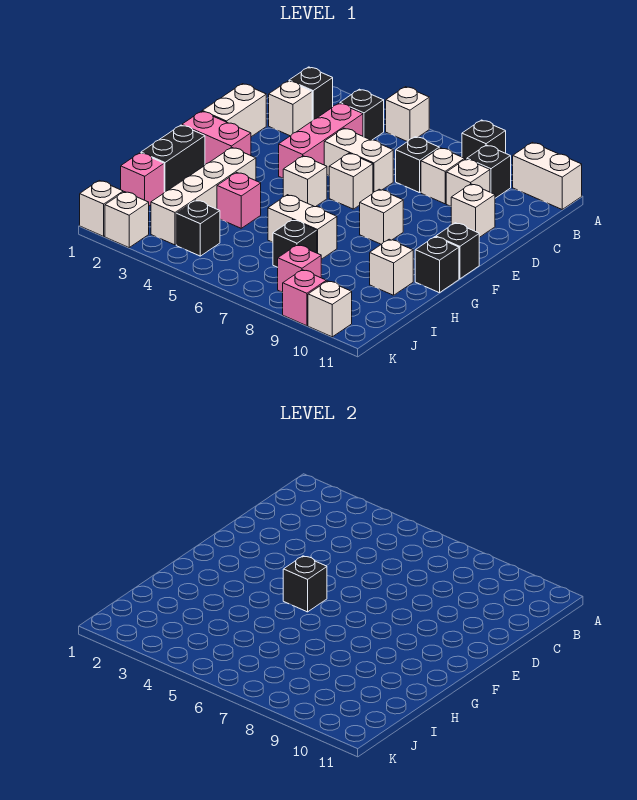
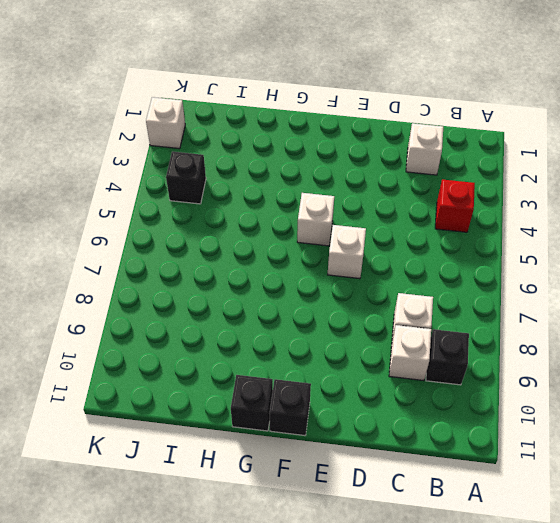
red 1x1 brick [435,179,475,232] -> black 1x1 brick [340,89,384,140]
none -> white 1x1 brick [386,87,429,142]
none -> black 1x1 brick [462,120,506,159]
none -> white 1x2 brick [513,142,582,209]
none -> black 1x1 brick [289,67,333,120]

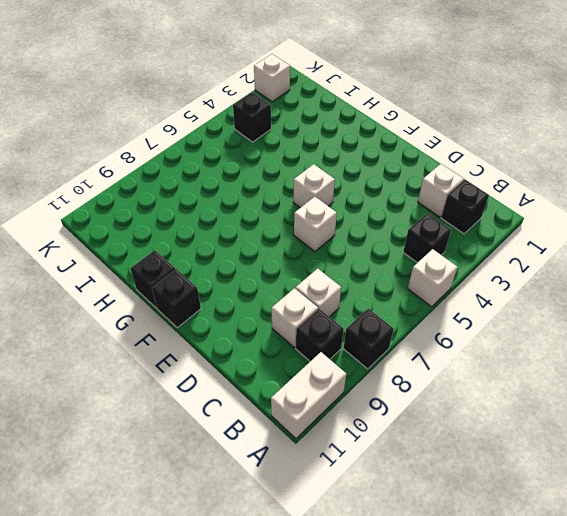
none -> pink 1x3 brick [279,103,363,178]
none -> black 1x1 brick [396,137,439,193]
none -> white 1x2 brick [202,84,266,137]
none -> white 1x2 brick [324,128,393,192]

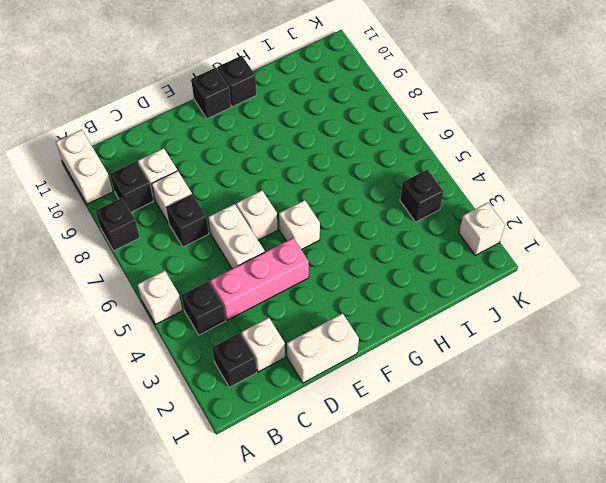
none -> white 1x1 brick [451,184,495,237]
none -> pink 1x2 brick [182,111,251,165]
none -> white 1x1 brick [360,189,403,244]
none -> black 1x2 brick [141,125,205,192]

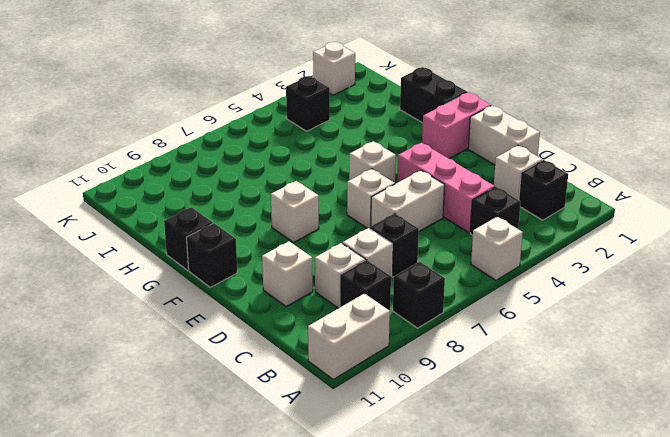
none -> white 1x4 brick [151,147,256,245]
none -> pink 1x1 brick [217,172,261,228]
none -> white 1x2 brick [268,195,337,259]
none -> white 1x1 brick [370,239,413,295]

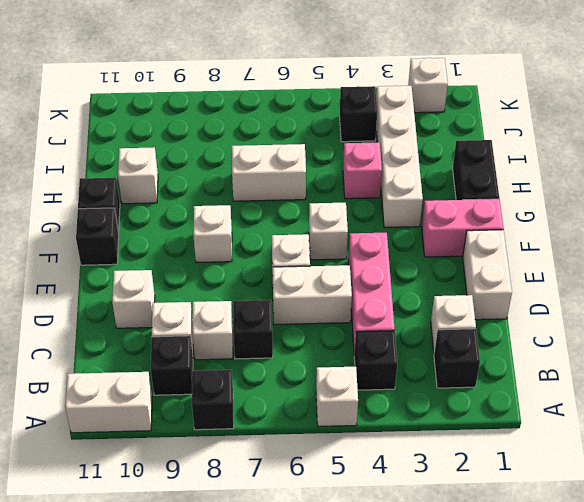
none -> pink 1x1 brick [121,153,164,206]
none -> black 1x1 brick [273,220,317,267]
none -> pink 1x1 brick [277,245,321,292]
none -> white 1x1 brick [80,181,123,236]

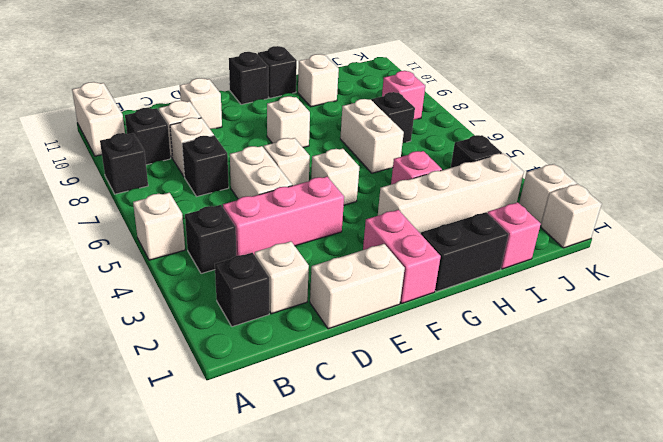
none -> pink 1x1 brick [282,270,326,326]
none -> white 1x1 brick [308,281,352,337]
none -> black 1x1 brick [283,556,327,612]

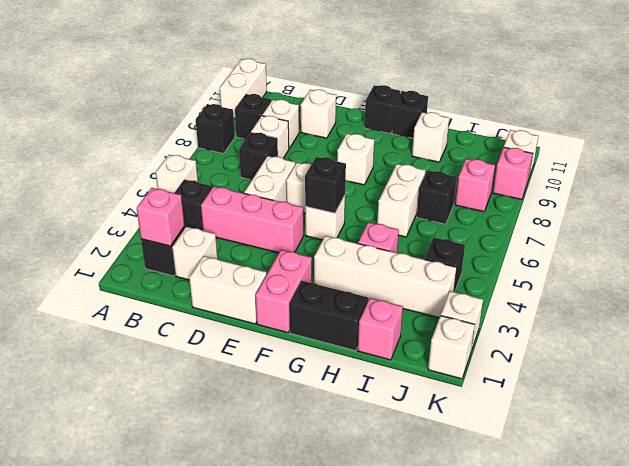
pink 1x1 brick [137,188,185,246] -> none

